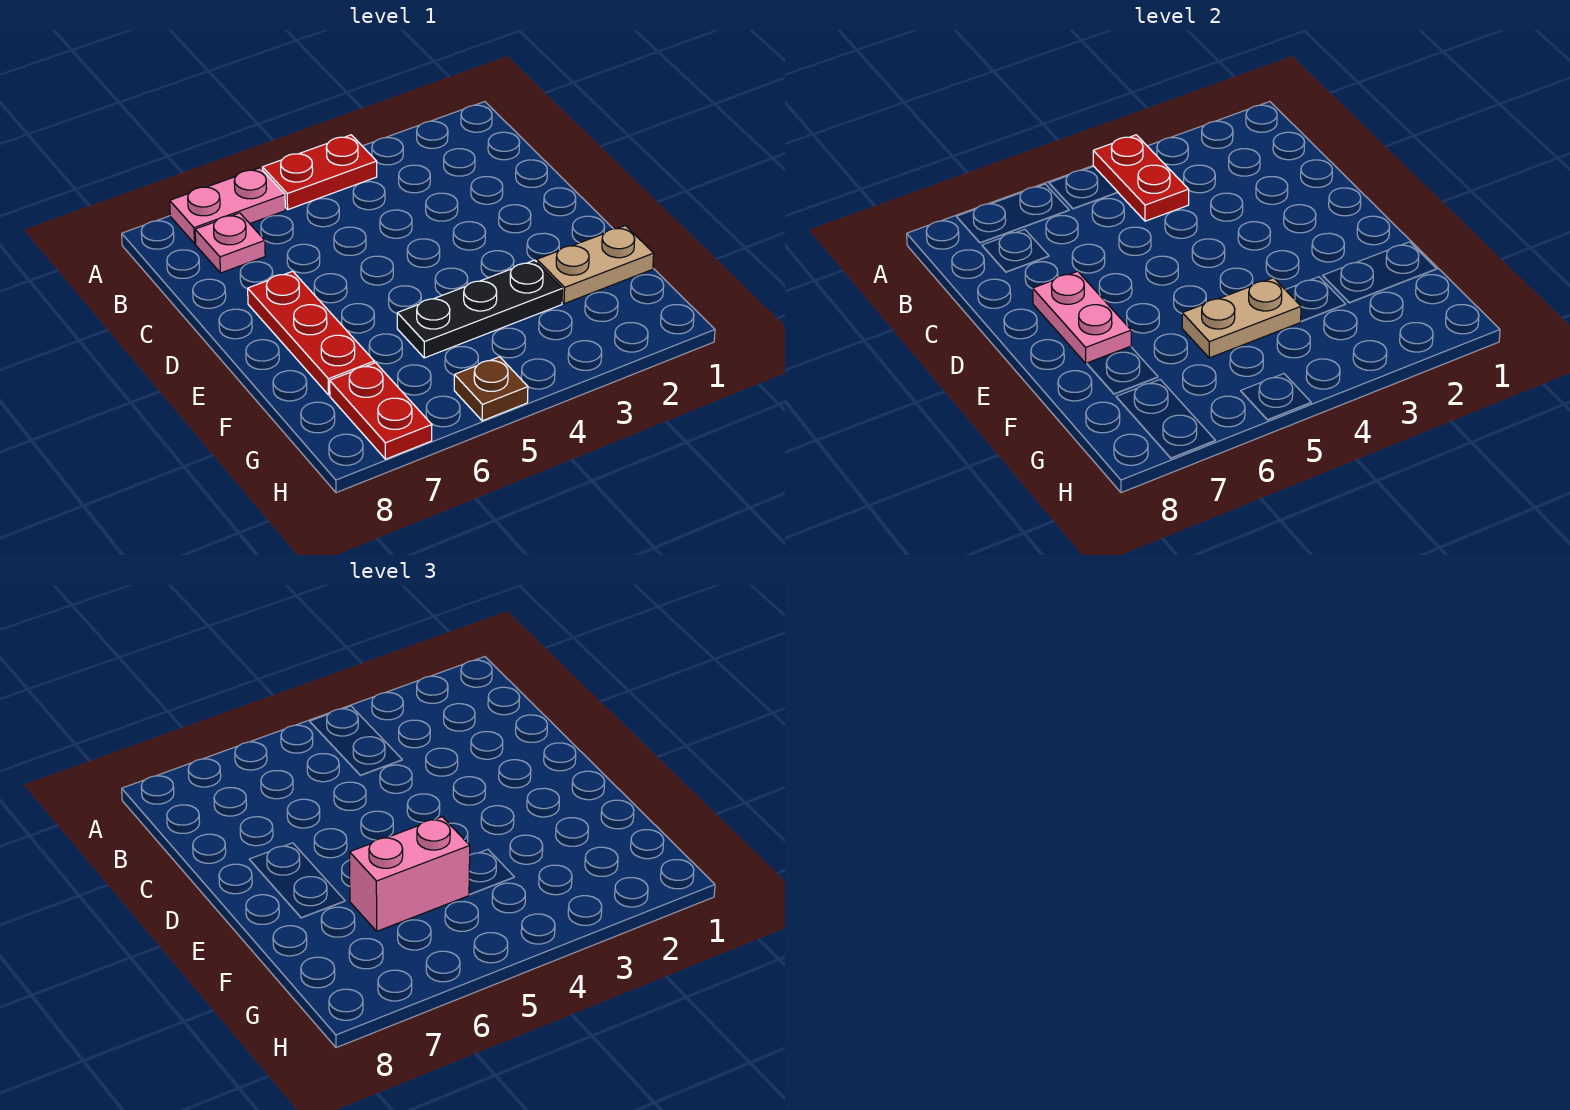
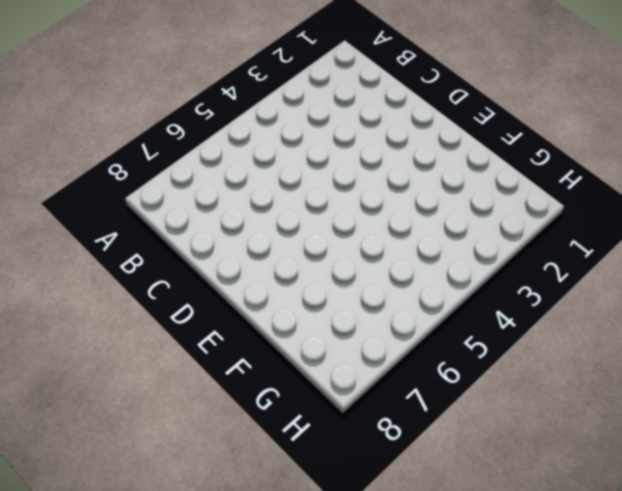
none -> red 1x2 plate [262,135,377,209]
none -> pink 1x2 plate [170,168,285,244]
none -> pink 1x1 plate [195,213,265,273]

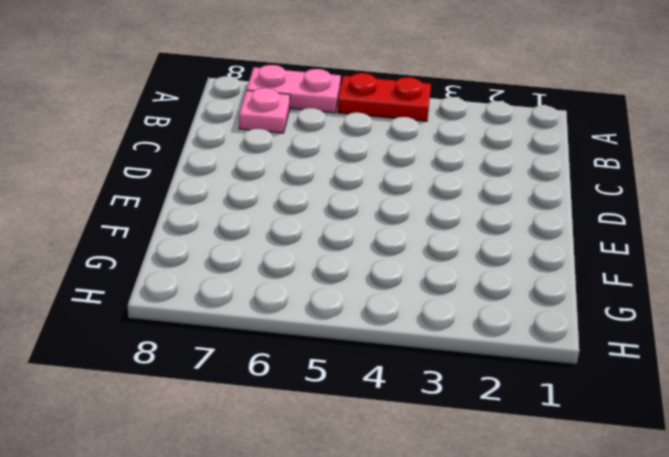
none -> red 1x3 plate [248,271,374,395]
none -> tan 1x2 plate [537,226,654,304]
none -> black 1x3 plate [397,260,562,358]

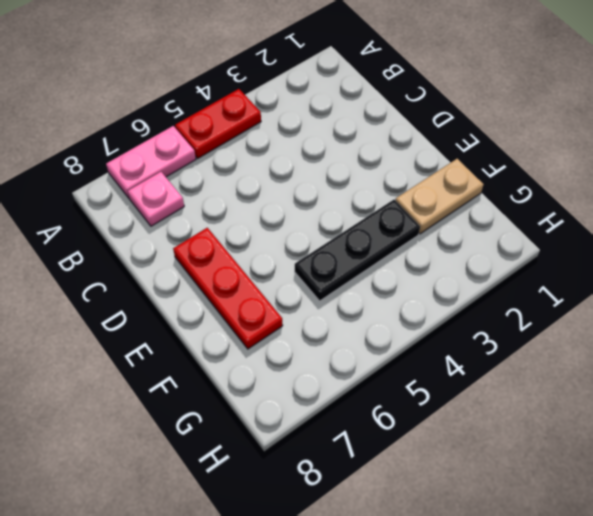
none -> red 1x2 plate [330,363,432,459]
none -> brown 1x1 plate [454,357,528,421]
none -> red 1x2 plate [1093,135,1189,221]

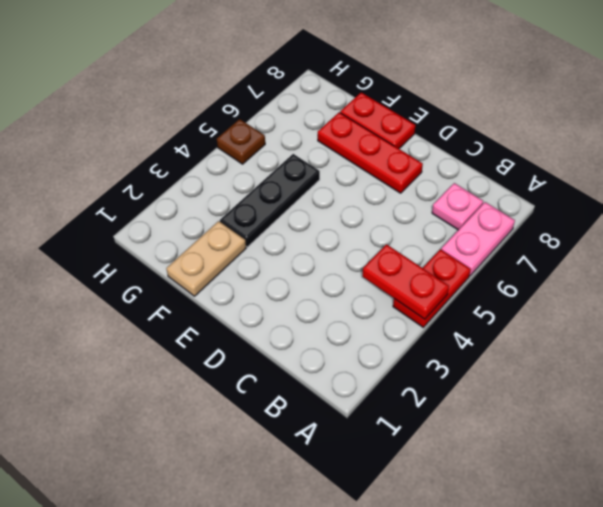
red 1x2 plate [340,92,415,149] -> red 1x2 plate moved to [330,363,432,459]
none -> pink 1x2 plate [1033,271,1131,364]
none -> tan 1x2 plate [1182,278,1301,358]
none -> pink 1x2 brick [350,817,470,931]

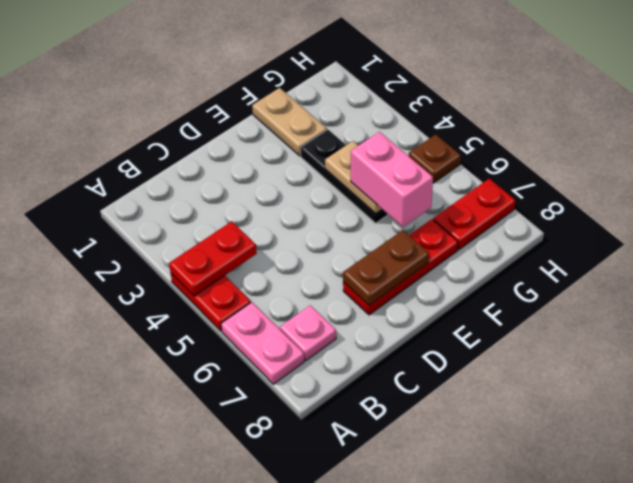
brown 1x2 plate [343,230,429,306] -> pink 1x2 plate [1033,271,1131,364]

